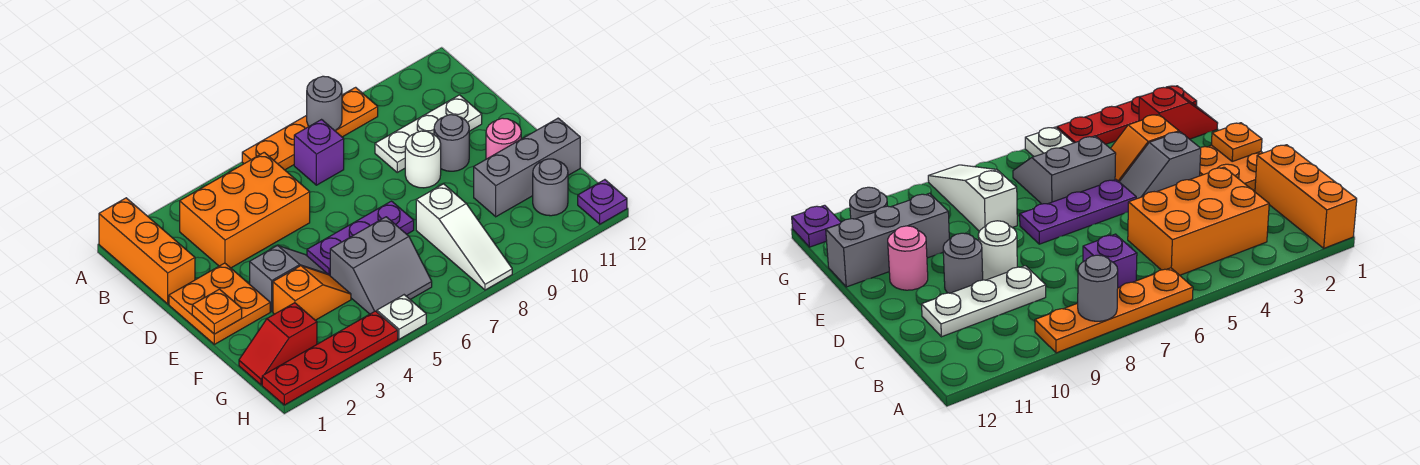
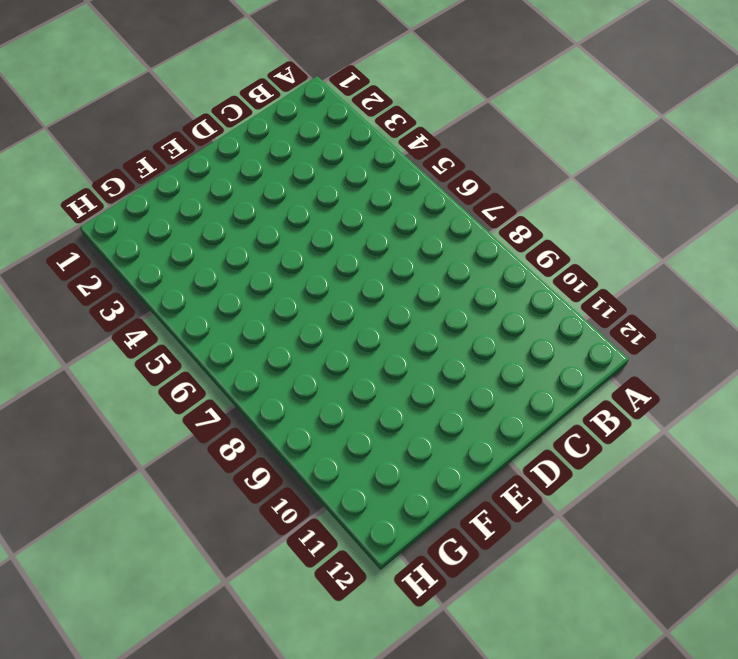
none -> orange 1x3 brick [99,198,195,304]
none -> orange 1x4 plate [242,87,378,170]
none -> orange 2x3 brick [180,152,310,268]

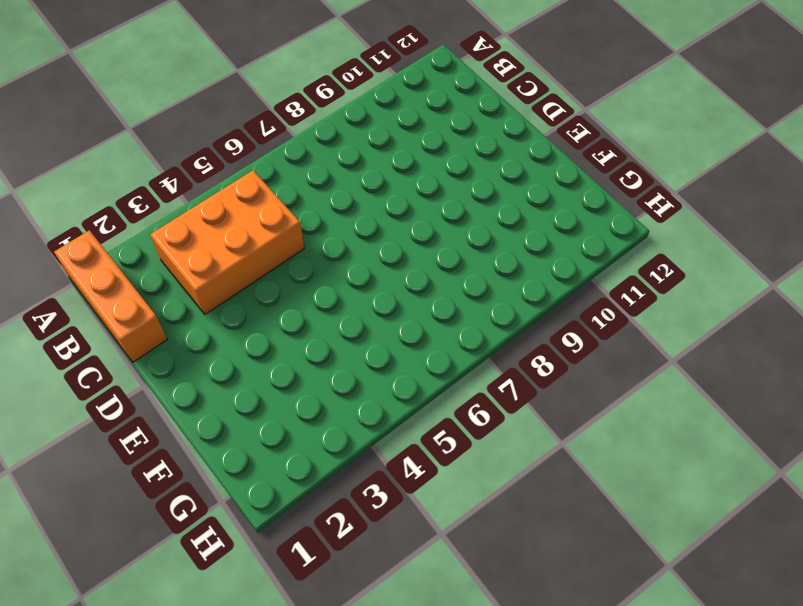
none -> orange 1x4 plate [242,87,378,170]
none -> purple 1x1 brick [294,120,344,185]
none -> white 1x3 plate [375,95,482,172]

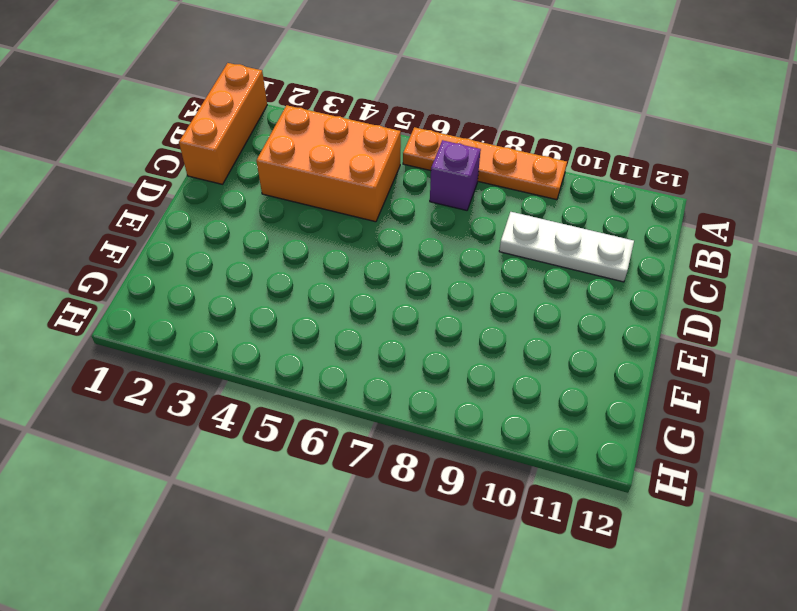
none -> orange 2x2 plate [169,263,270,344]
none -> white 1x1 round brick [405,131,441,188]
none -> grey 1x1 round brick [434,115,469,171]

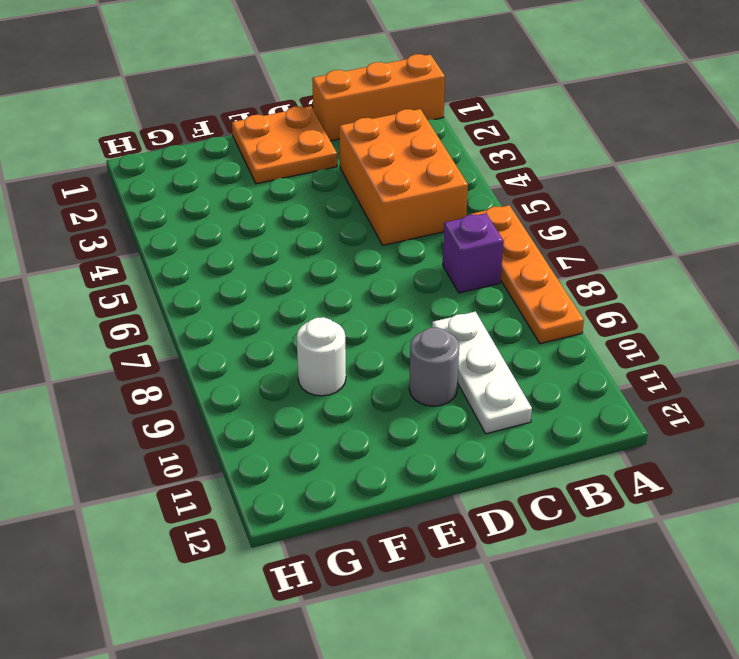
white 1x1 round brick [297,317,346,396] -> white 1x1 round brick moved to [405,131,441,188]
none -> grey 1x2 slope [250,245,327,311]
none -> purple 1x3 plate [307,201,414,275]
none -> pink 1x1 round brick [486,118,521,159]

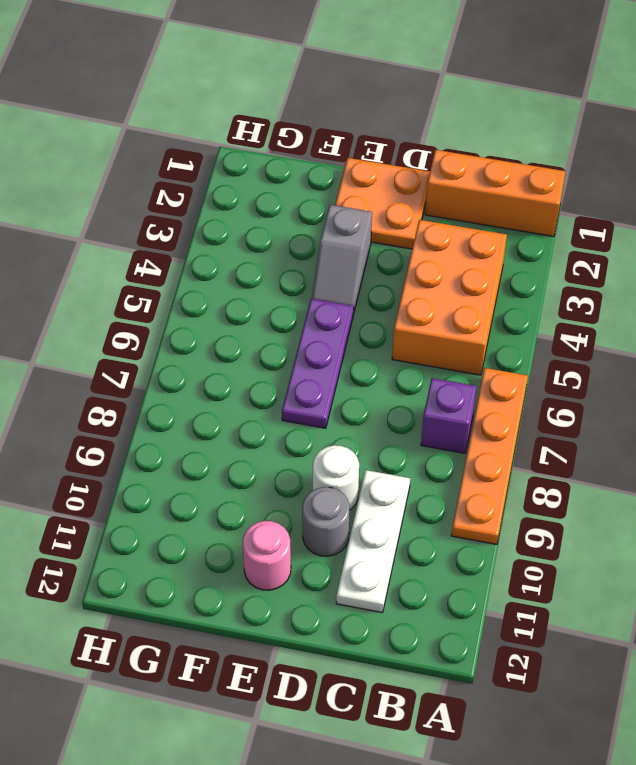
none -> orange 1x2 slope [273,266,351,320]
none -> grey 2x2 slope [330,217,432,314]
none -> white 1x3 slope [416,184,512,290]

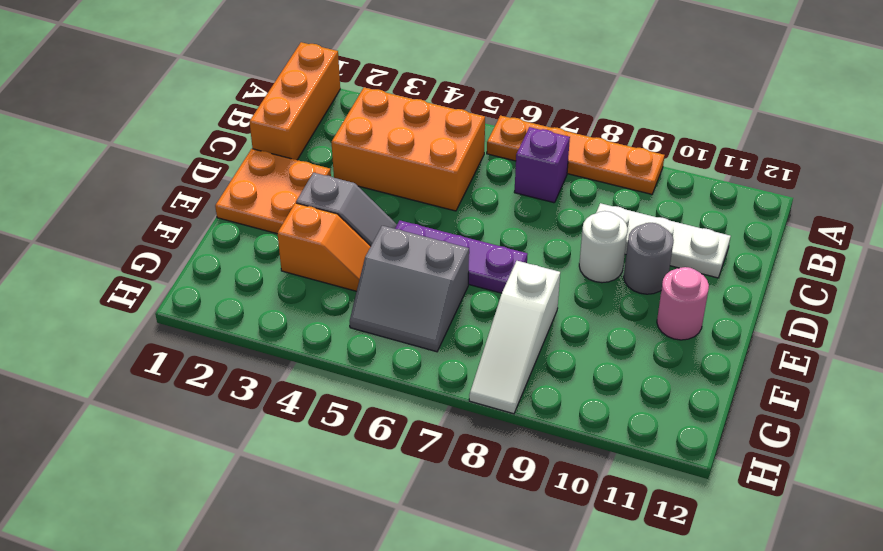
none -> grey 1x3 brick [474,118,580,217]
none -> red 1x2 slope [239,303,317,385]
none -> grey 1x1 round brick [533,159,568,216]

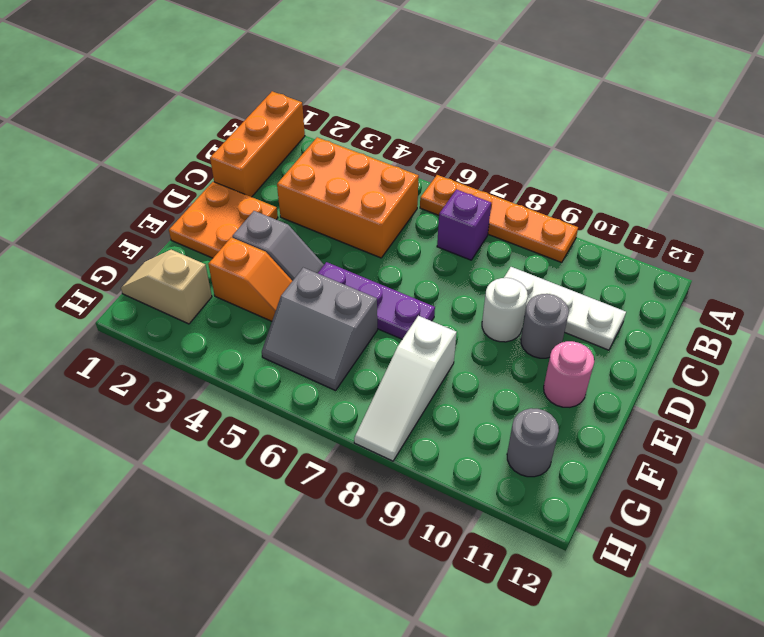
tan 1x2 slope [121,250,212,324] -> red 1x2 slope [239,303,317,385]
none -> grey 1x3 brick [474,118,580,217]
none -> red 1x4 plate [262,311,398,405]
none -> white 1x1 plate [377,295,426,339]

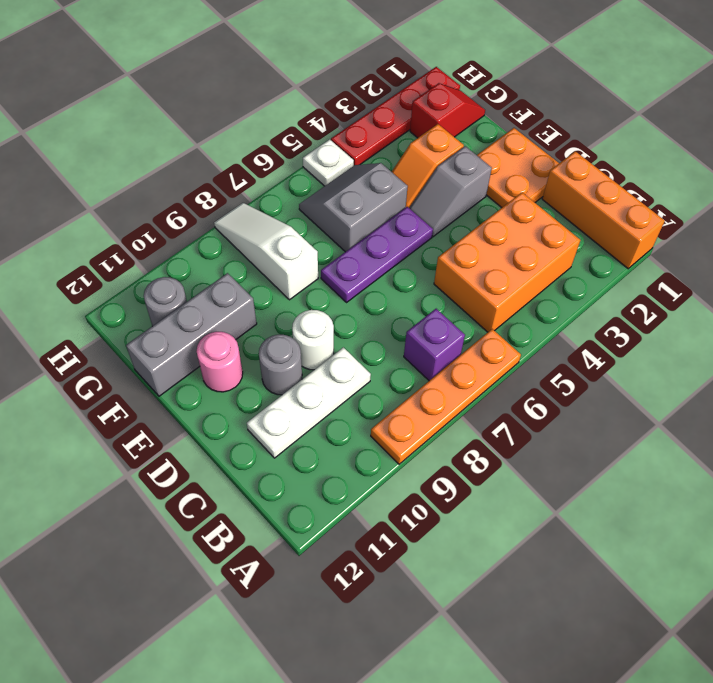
none -> purple 1x1 plate [578,180,627,224]
none -> grey 1x1 round brick [307,76,342,131]
none -> orange 1x1 plate [192,289,242,334]

